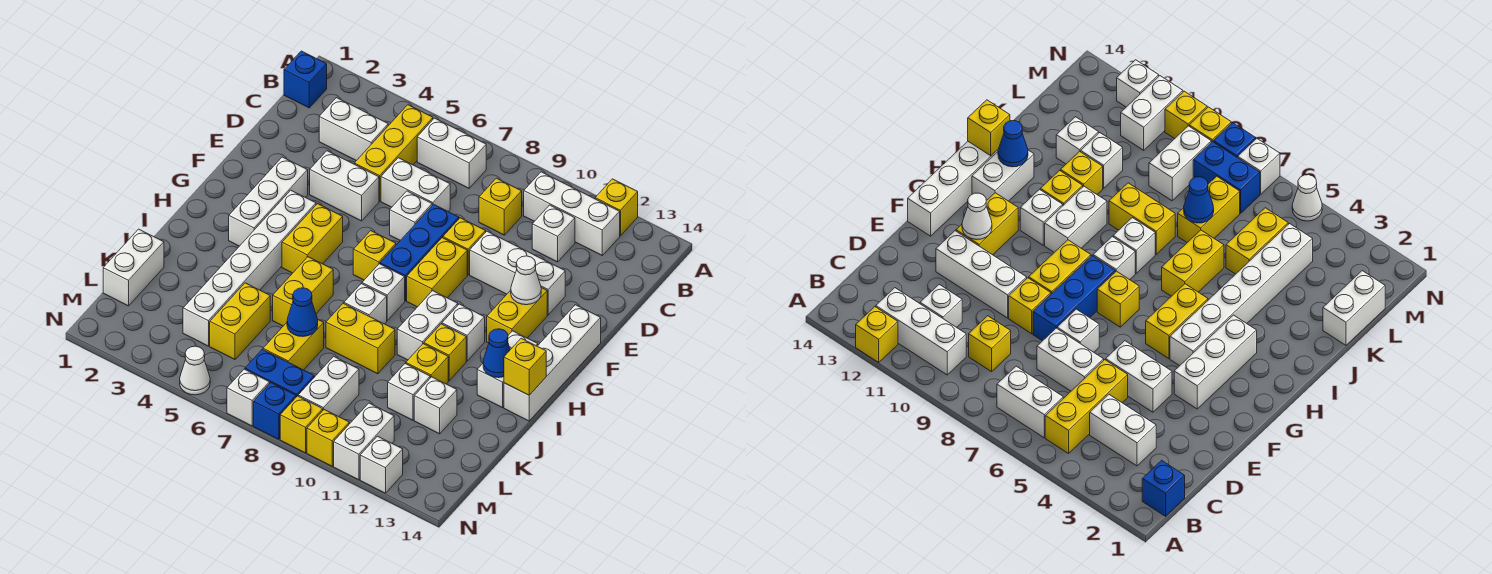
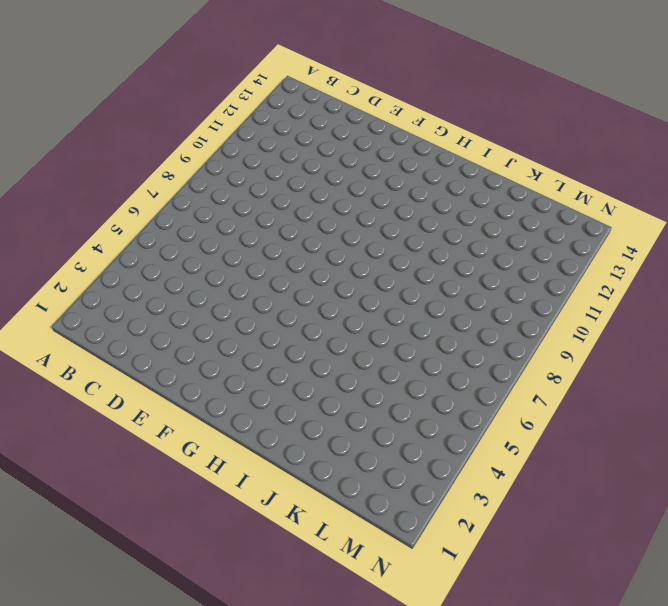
none -> yellow 1x1 brick [595,179,638,236]
none -> blue 1x1 brick [284,51,327,108]
none -> yellow 1x3 brick [354,105,433,201]
none -> white 1x2 brick [417,118,486,188]

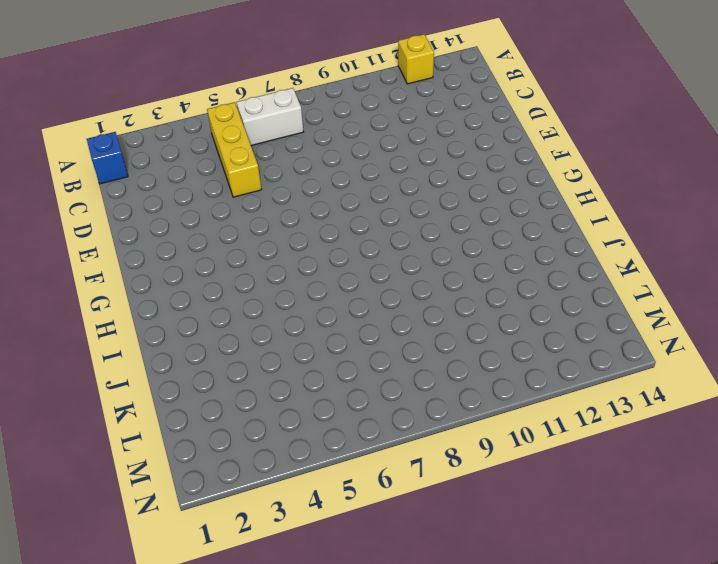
none -> white 1x3 brick [524,172,620,255]
none -> white 1x2 brick [319,98,388,161]
none -> yellow 1x1 brick [479,178,522,235]
none -> white 1x1 brick [532,205,575,262]

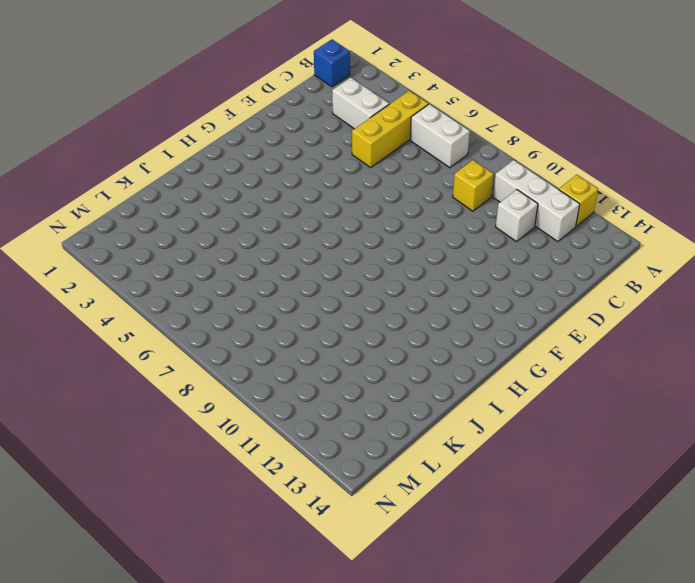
none -> white 1x2 brick [381,158,450,211]
none -> white 1x2 brick [310,151,379,221]
none -> white 1x1 brick [390,191,432,240]
none -> blue 1x3 brick [380,204,459,301]

